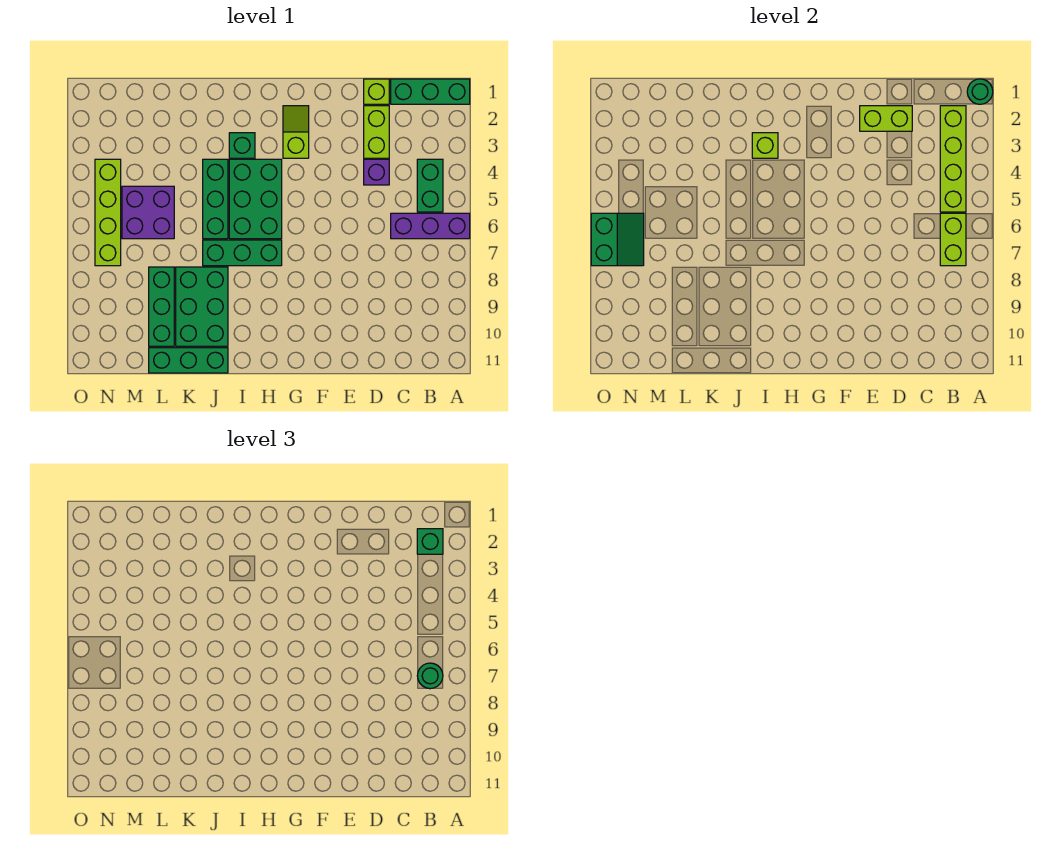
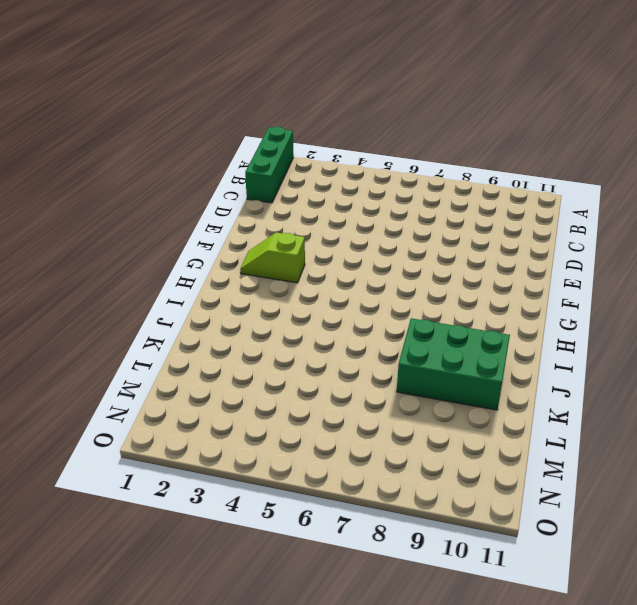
none -> purple 1x3 brick [391,213,470,239]
none -> green 1x2 brick [417,159,443,212]
none -> lime 1x1 brick [364,79,389,104]

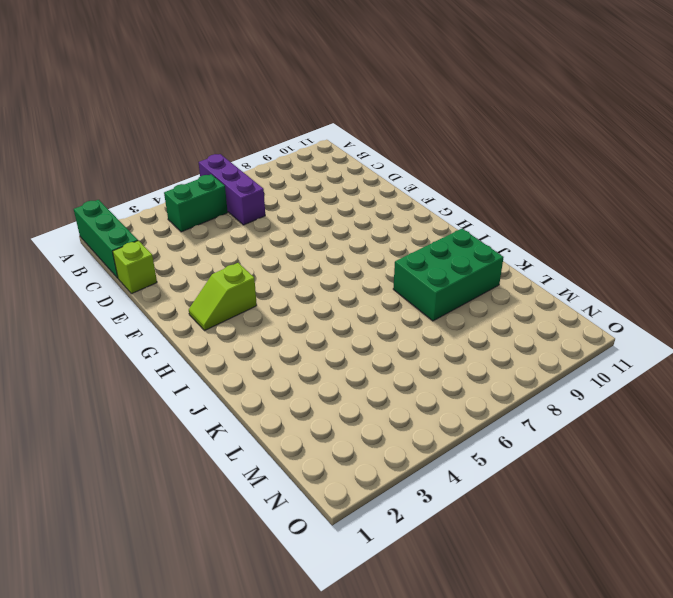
none -> lime 1x2 brick [364,106,389,158]
none -> purple 1x1 brick [364,159,389,185]
none -> green 2x3 brick [229,159,282,239]

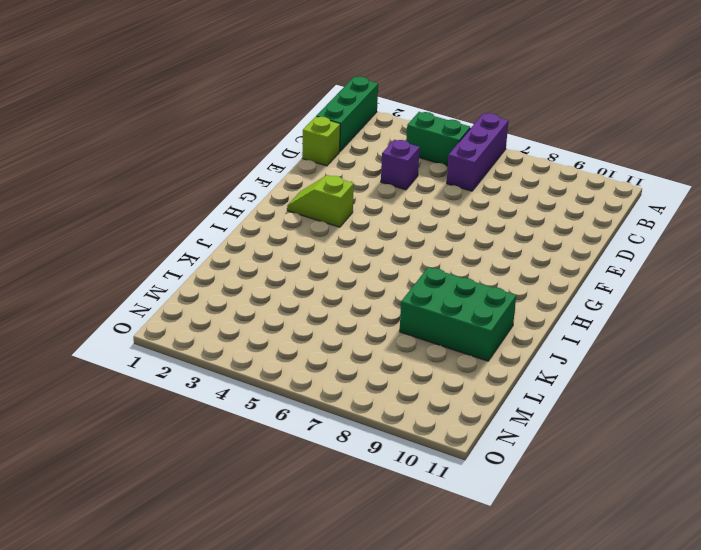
none -> lime 1x2 brick [364,106,389,158]
none -> green 2x3 brick [229,159,282,239]
none -> green 1x3 brick [203,240,282,266]

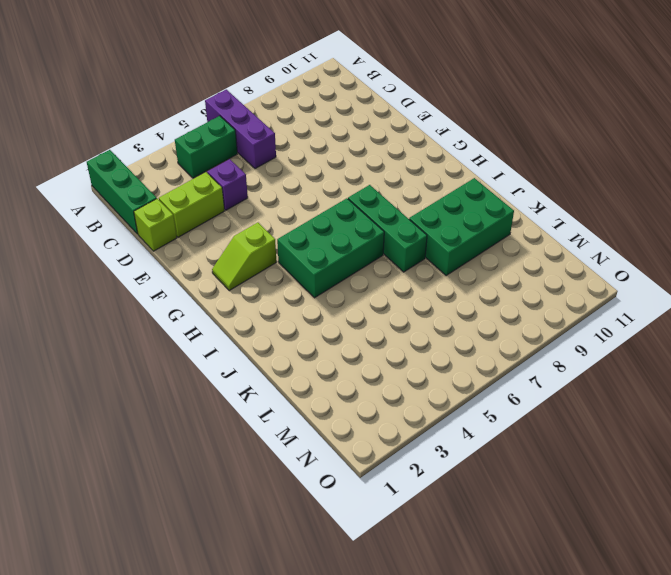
none -> green 1x1 brick [229,133,255,158]
none -> green 1x3 brick [203,159,228,239]
none -> green 1x3 brick [149,348,228,373]

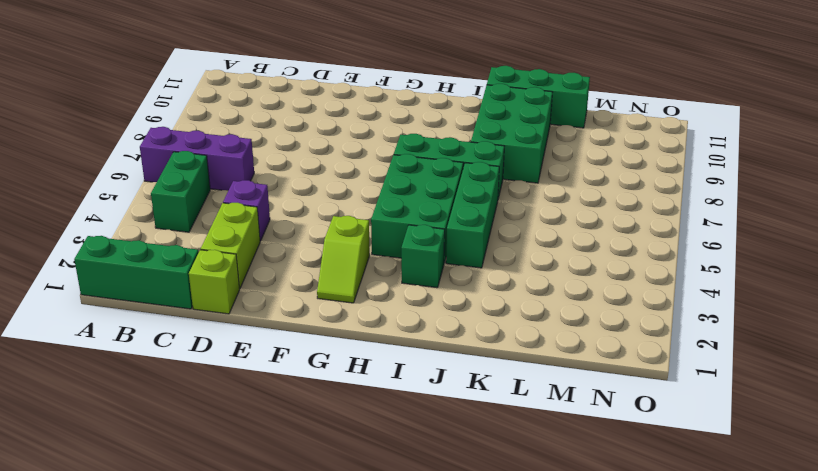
none -> purple 2x2 brick [122,186,174,239]
none -> green 1x3 brick [149,267,174,346]
none -> lime 1x4 brick [95,159,121,266]

